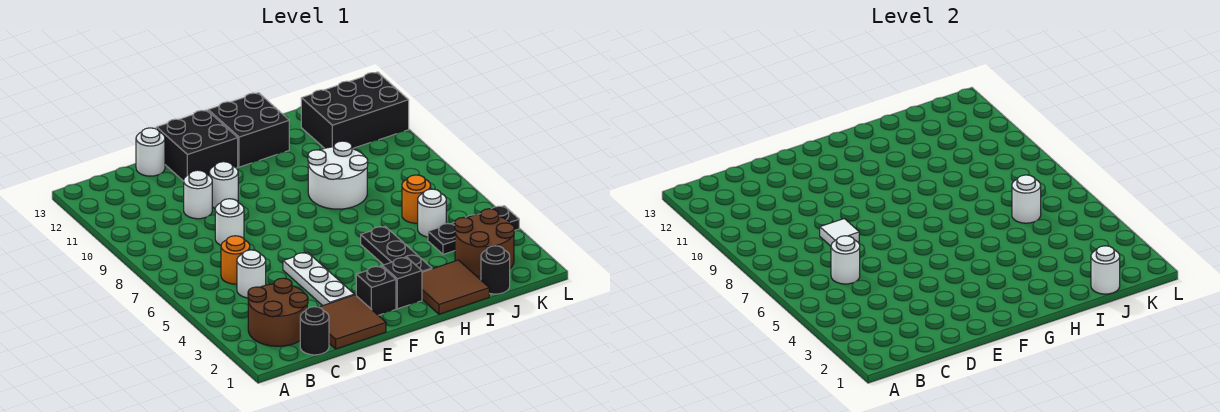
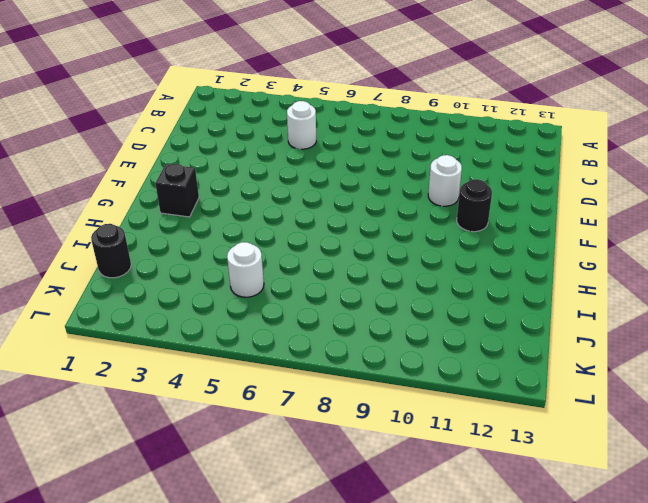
black 1x1 round brick [457,179,492,232] -> black 1x1 round brick moved to [300,307,329,355]
none -> brown 2x2 round brick [248,278,308,346]
none -> orange 1x1 round brick [221,236,250,284]
none -> brown 2x2 tile [319,295,386,349]

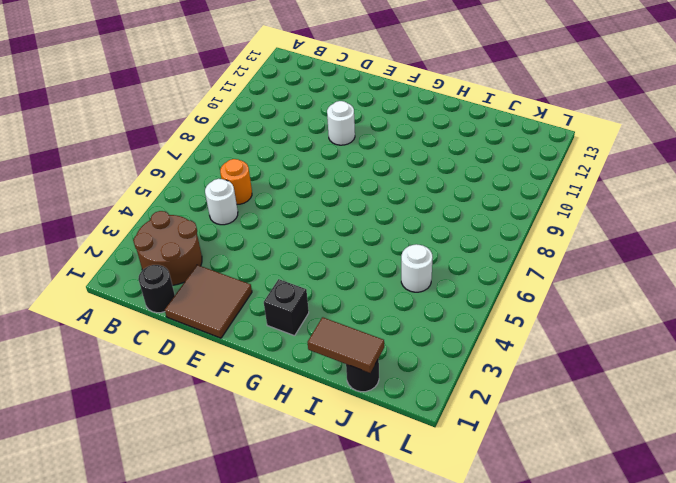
brown 1x2 tile [308,317,384,373] -> white 1x1 round brick [1091,246,1120,294]
none -> white 1x1 round brick [215,199,244,245]
none -> white 1x1 round brick [184,170,212,219]
none -> white 1x1 round brick [136,128,165,176]

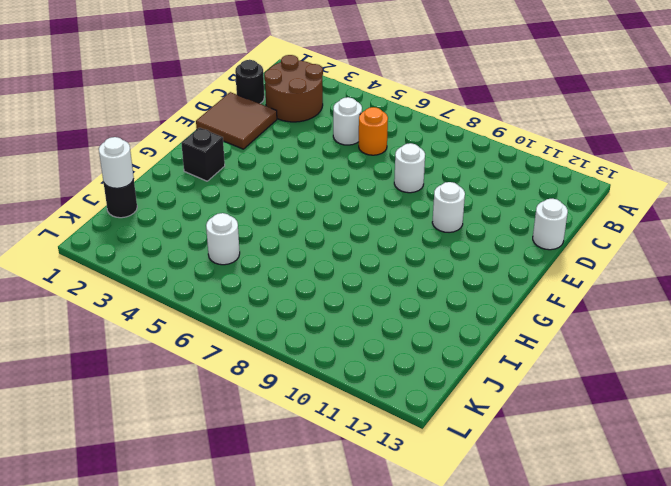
none -> white 1x1 round brick [184,170,212,219]
none -> white 1x3 plate [283,252,354,306]
none -> black 2x2 brick [156,110,238,181]

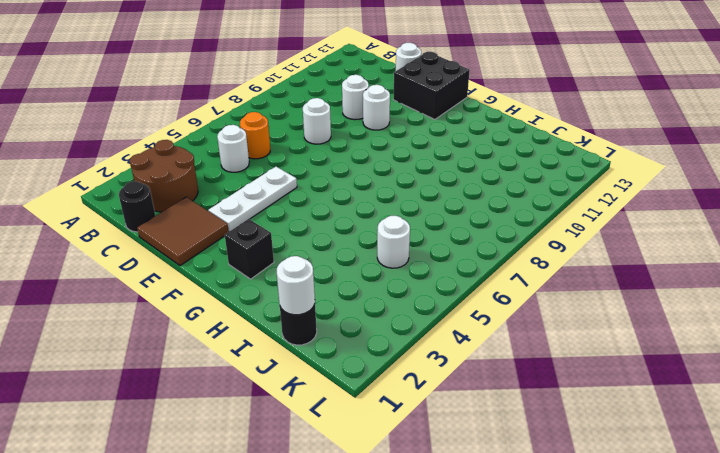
none -> black 1x1 brick [356,266,396,315]
none -> black 2x2 brick [208,93,289,167]
none -> brown 2x2 tile [422,260,489,314]

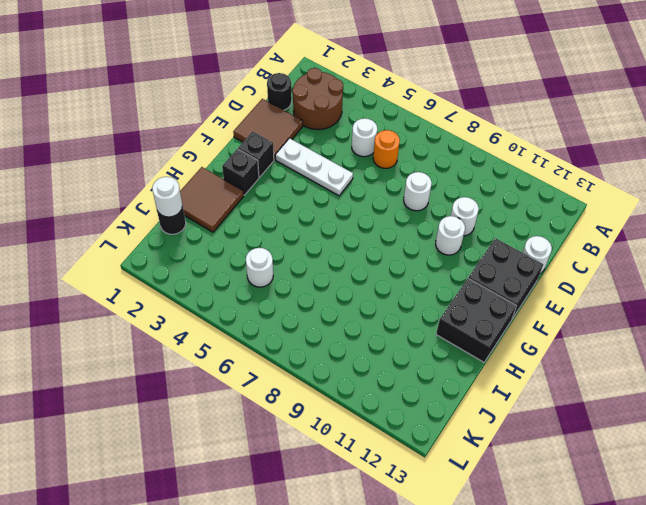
none -> black 1x3 plate [361,226,432,272]
none -> white 2x2 round brick [308,141,368,209]
none -> brown 2x2 round brick [455,209,514,277]

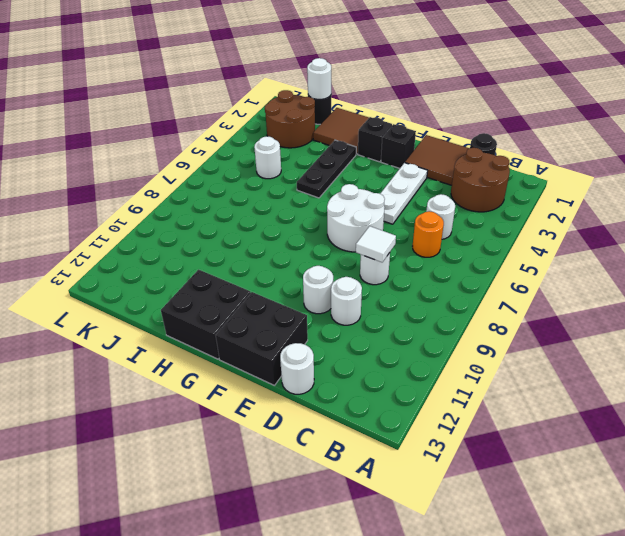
white 2x2 round brick [327,184,385,252] -> white 2x2 round brick moved to [308,141,368,209]
none -> black 1x3 plate [428,206,519,254]
none -> orange 1x1 round brick [402,175,431,223]
none -> black 2x3 brick [301,72,409,149]

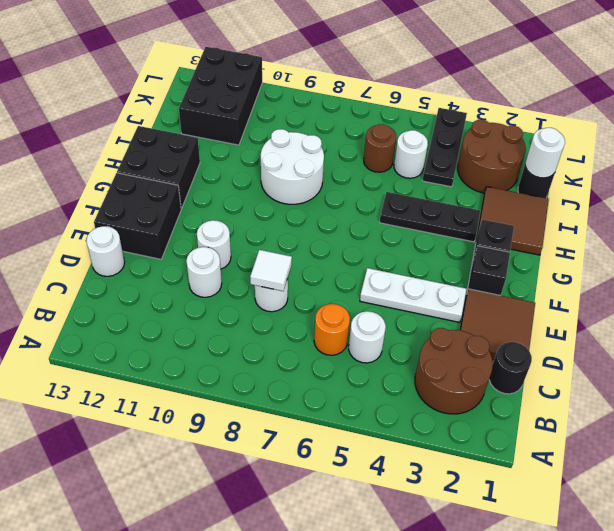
brown 1x1 round brick [364,124,396,172] -> orange 1x1 round brick [402,175,431,223]
none -> white 1x1 round brick [831,236,860,284]
none -> white 1x1 round brick [1012,175,1041,223]

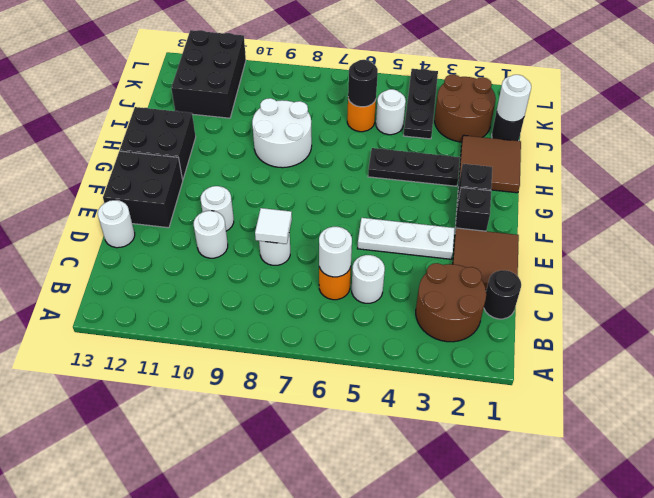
black 1x1 round brick [348,60,378,107] -> white 1x1 round brick [1012,175,1041,223]

